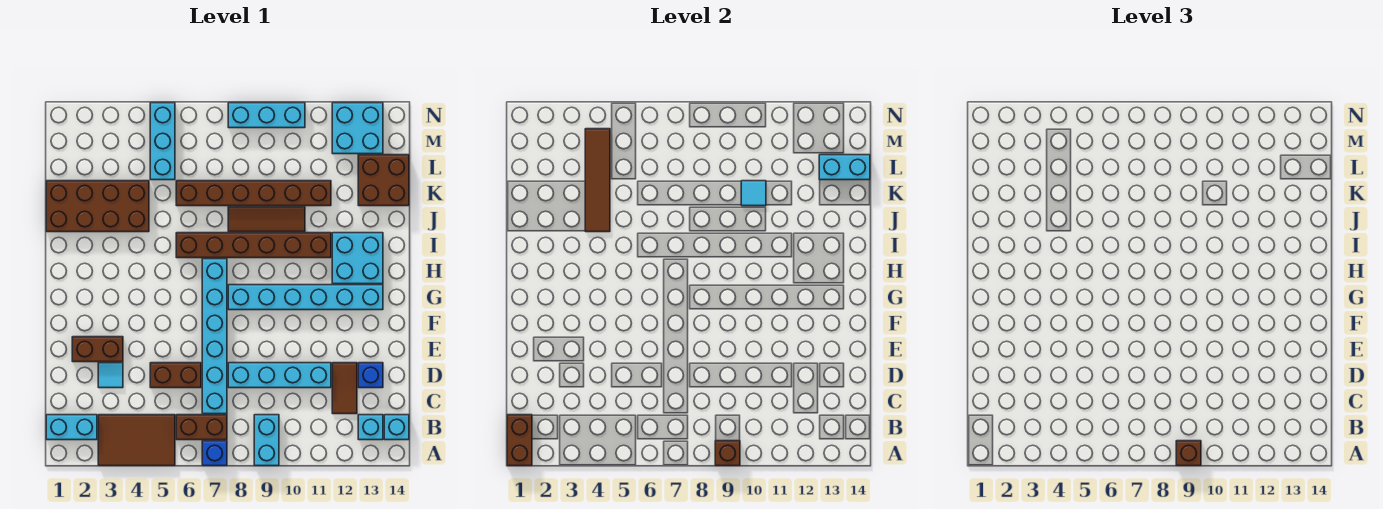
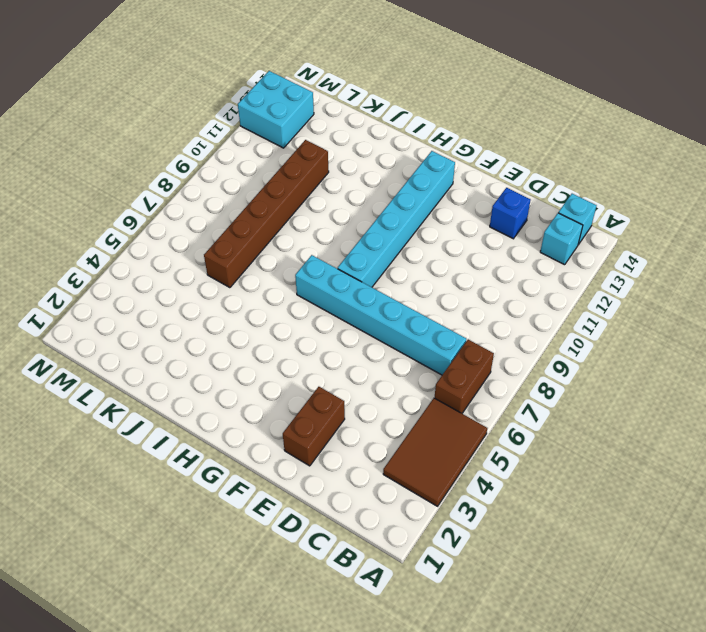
none -> blue 1x1 brick [202,441,227,466]
none -> cyan 1x2 brick [254,415,279,466]
none -> cyan 1x2 brick [46,415,97,440]
none -> brown 1x2 tile [332,363,357,414]

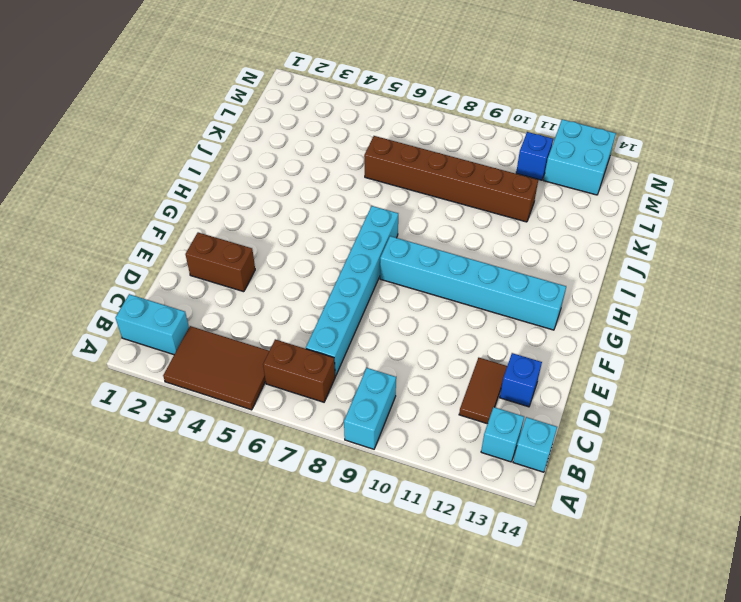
blue 1x1 brick [516,132,553,180] -> blue 1x1 brick moved to [202,441,227,466]
none -> cyan 1x1 tile [98,363,123,388]
none -> brown 1x2 brick [150,363,201,388]
none -> cyan 1x4 brick [228,363,331,388]
none -> cyan 2x2 brick [332,233,383,284]

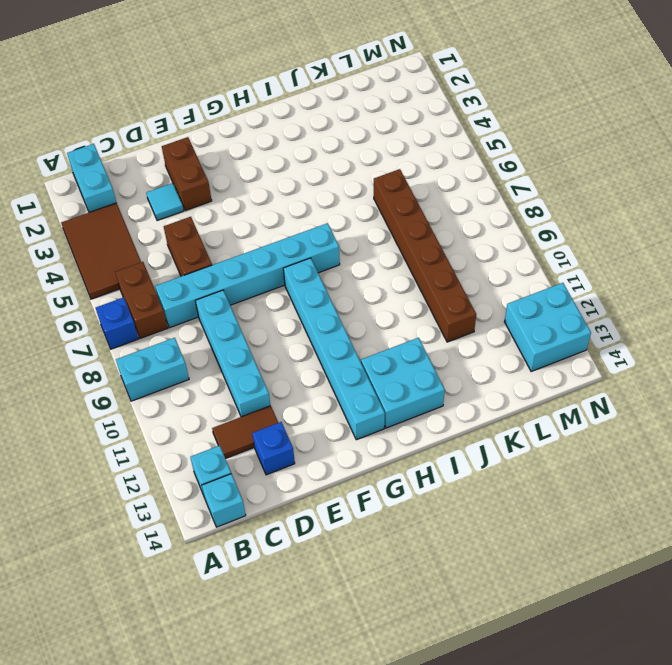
none -> brown 1x6 brick [176,233,331,258]
none -> brown 2x4 brick [46,181,149,232]
none -> brown 1x3 tile [228,207,305,232]
none -> brown 2x2 brick [358,155,409,206]

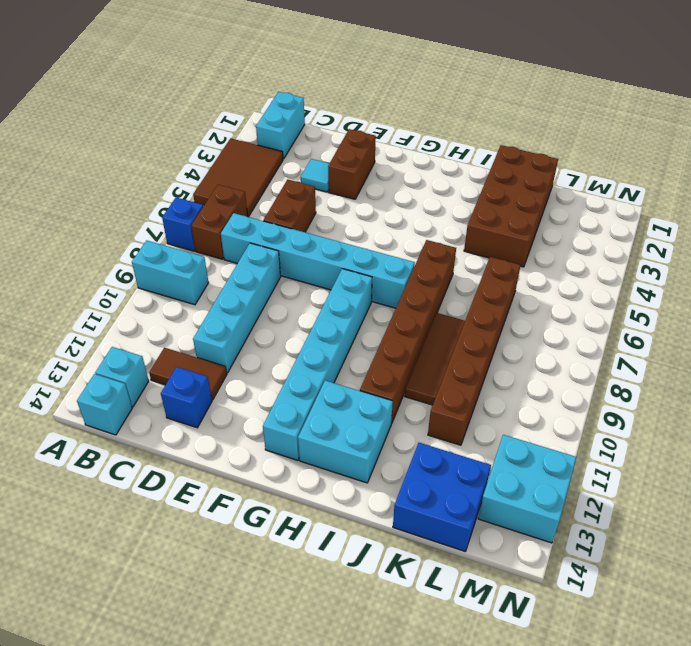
blue 2x2 brick [393,443,491,551] -> brown 2x2 brick [358,155,409,206]
none -> cyan 1x3 brick [150,103,175,180]
none -> cyan 1x3 brick [228,103,305,128]
none -> brown 1x2 brick [507,415,532,466]
none -> brown 1x1 brick [715,441,740,466]

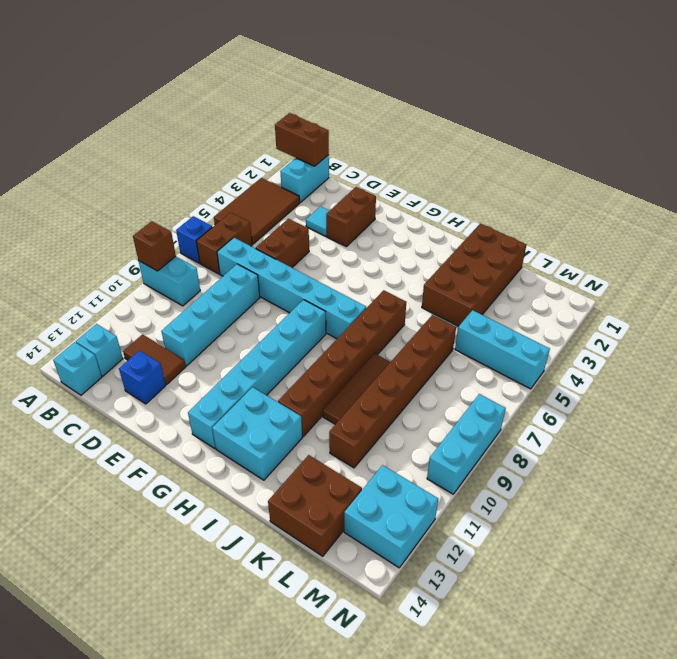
none -> brown 1x4 tile [585,129,610,232]
none -> cyan 1x1 tile [741,181,766,206]
none -> cyan 1x2 brick [819,155,870,180]
none -> brown 1x1 brick [1176,441,1201,466]

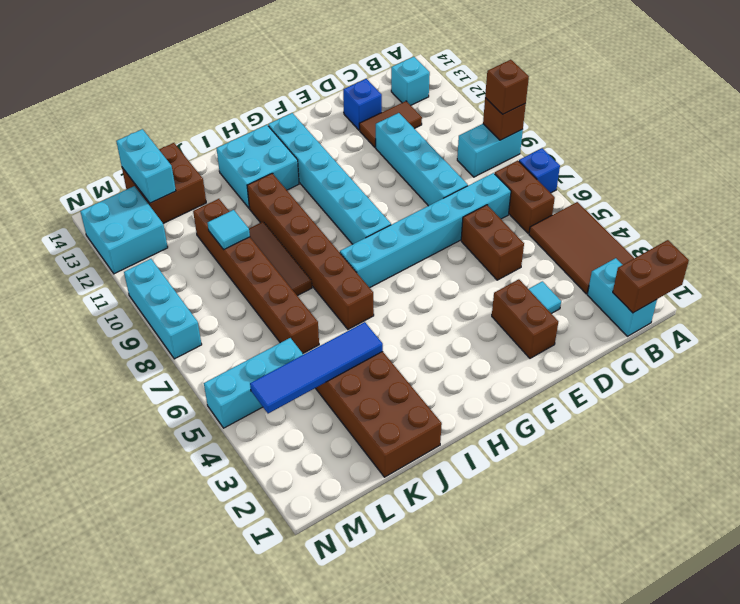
blue 1x4 tile [250,322,383,413] -> brown 1x4 tile [585,129,610,232]
none -> cyan 1x1 brick [384,415,409,440]

